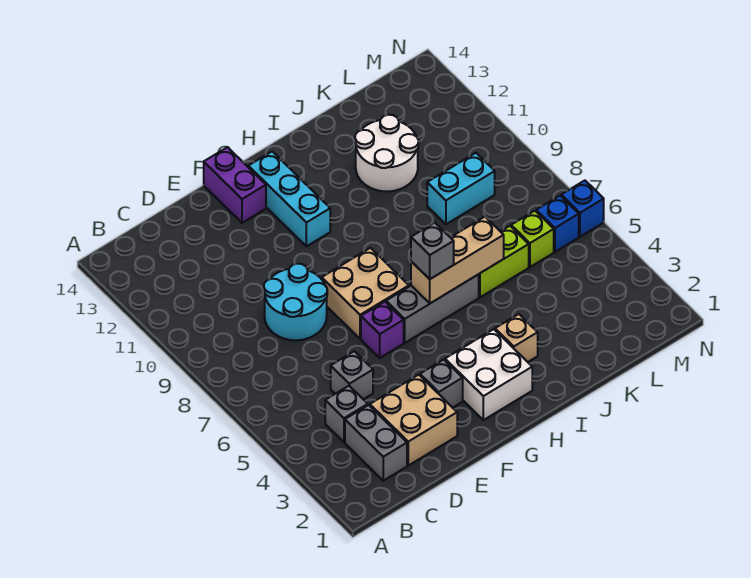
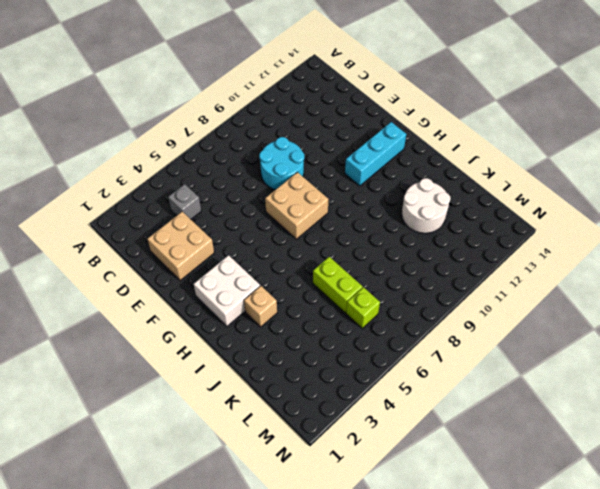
none -> grey 1x2 brick [345,405,407,481]
none -> grey 1x1 brick [331,351,373,399]
none -> grey 1x1 brick [420,360,463,408]

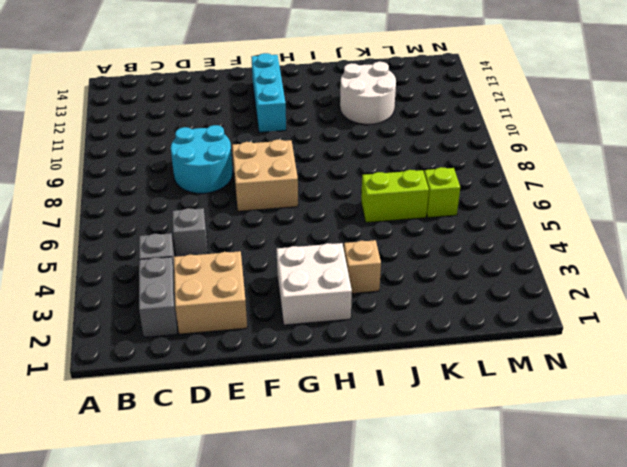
none -> grey 1x1 brick [420,360,463,408]
none -> purple 1x1 brick [361,302,404,358]
none -> purple 1x2 brick [204,147,266,223]

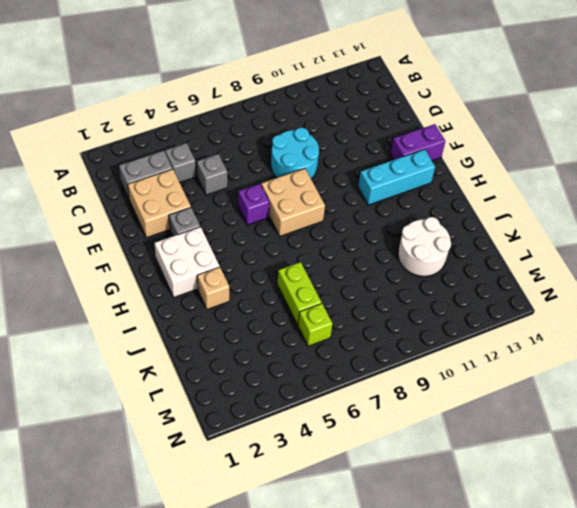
none -> grey 1x3 brick [386,274,479,343]
none -> cyan 1x2 brick [427,153,495,224]
none -> blue 1x1 brick [536,196,579,252]

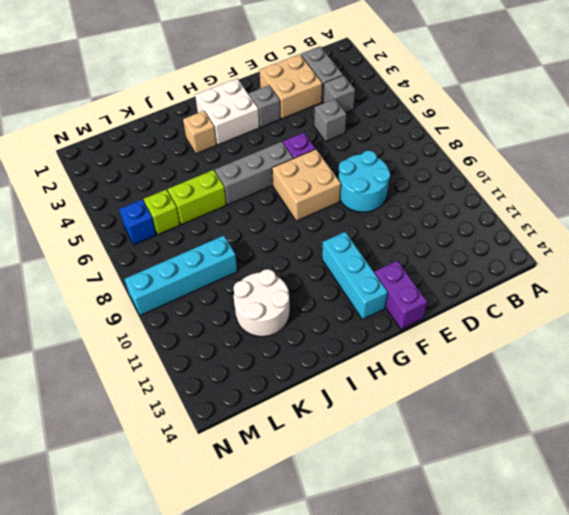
cyan 1x4 brick [125,236,237,315] -> cyan 1x2 brick [427,153,495,224]
none -> blue 1x1 brick [561,181,604,237]
none -> tan 1x3 brick [411,217,504,303]
none -> grey 1x1 brick [411,223,454,279]

